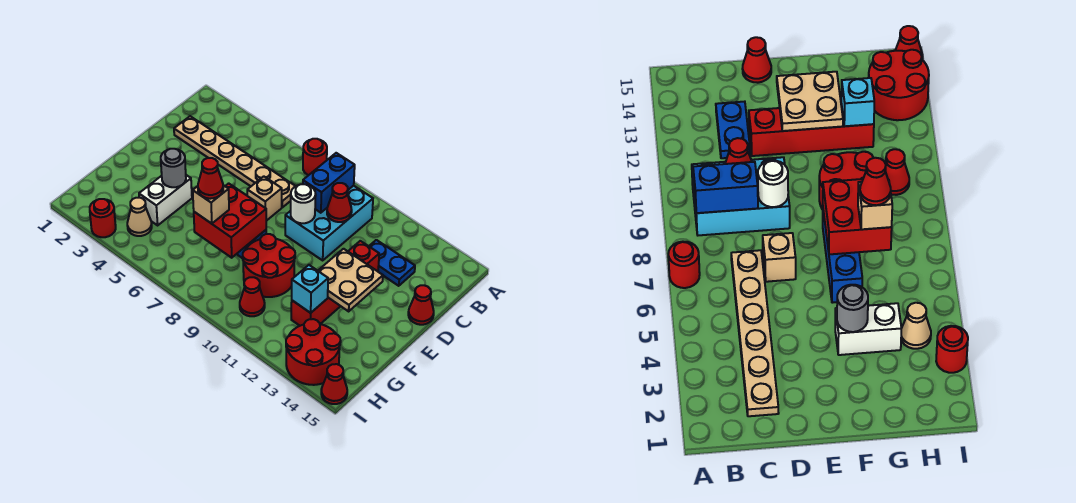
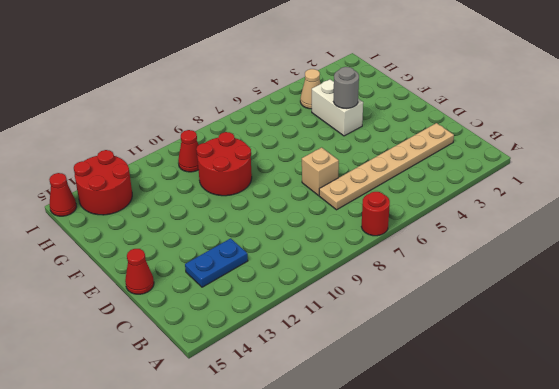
none -> cyan 2x3 brick [285,186,373,260]
none -> red 1x4 brick [291,241,379,326]
none -> blue 1x3 brick [823,211,862,303]

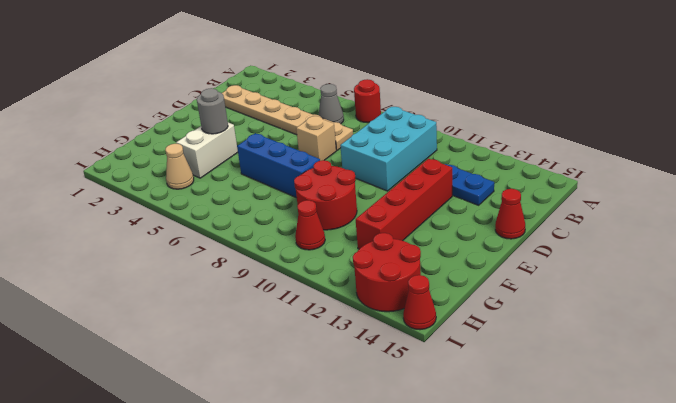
grey 1x1 cone [318,84,344,124] -> none
none -> red 1x1 round brick [90,199,116,237]
none -> blue 1x2 brick [303,153,355,213]
none -> red 1x1 cone [327,183,352,222]

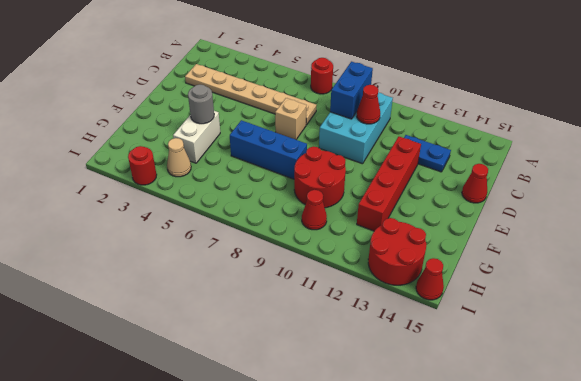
none -> white 1x1 round brick [291,184,316,223]
none -> tan 2x2 plate [318,249,383,311]
none -> red 2x2 brick [194,183,266,258]

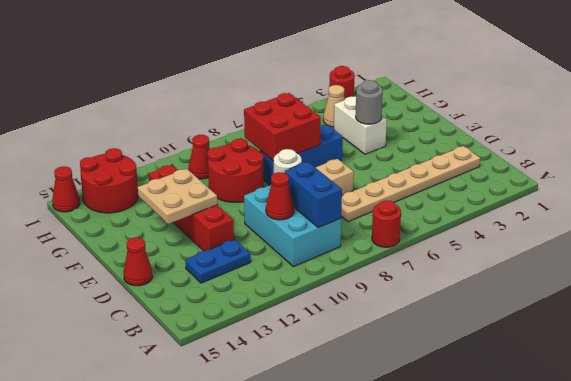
none -> cyan 1x1 brick [292,265,328,313]
none -> tan 1x1 brick [193,185,229,224]
none -> red 1x1 cone [198,158,223,199]

